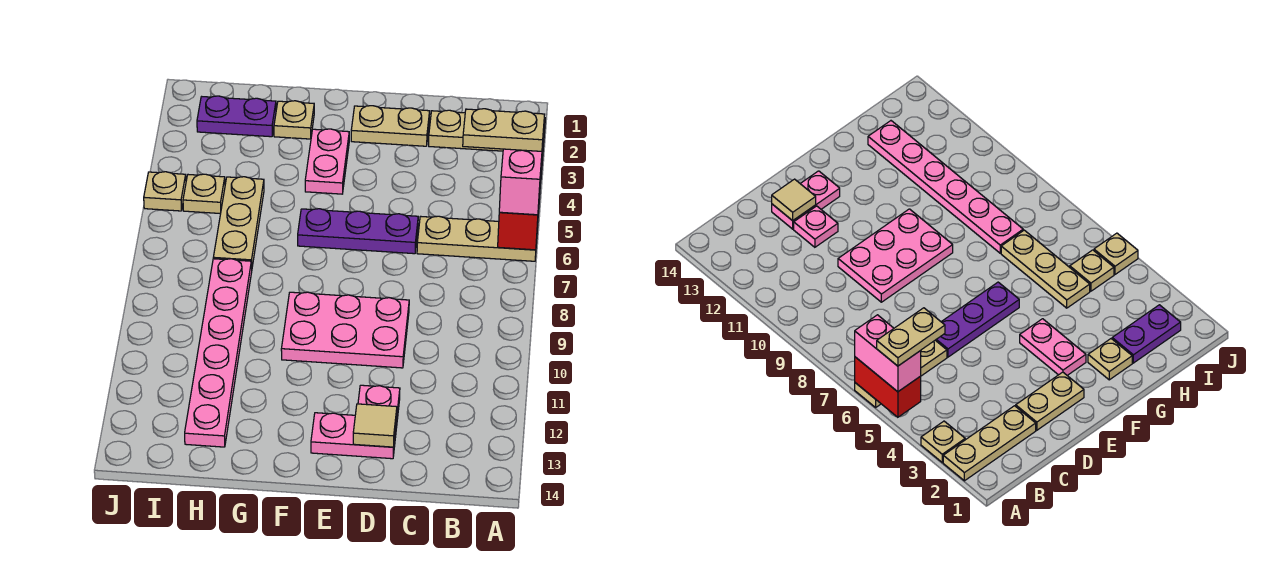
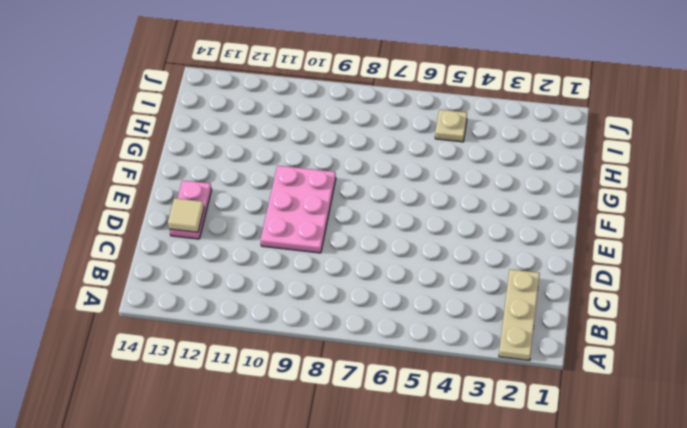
none -> tan 1x1 plate [921,421,965,462]
none -> tan 1x3 plate [417,216,537,261]
none -> tan 1x2 plate [351,106,430,146]

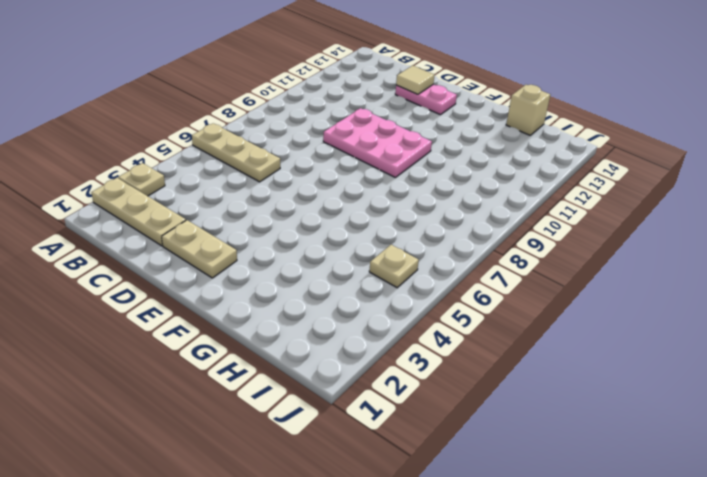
tan 1x1 brick [506,85,550,135] -> none
none -> purple 1x3 plate [298,209,418,254]
none -> pink 1x1 plate [358,385,400,428]
none -> pink 1x2 plate [305,129,349,194]

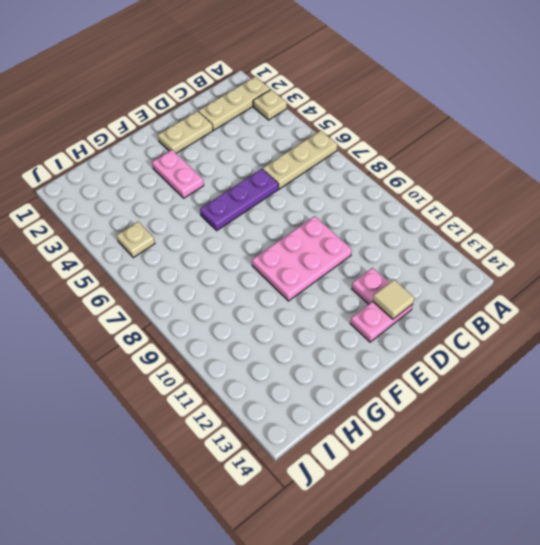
none -> tan 1x1 plate [274,101,314,139]
none -> purple 1x2 plate [197,96,276,137]
none -> tan 1x3 plate [213,177,264,269]

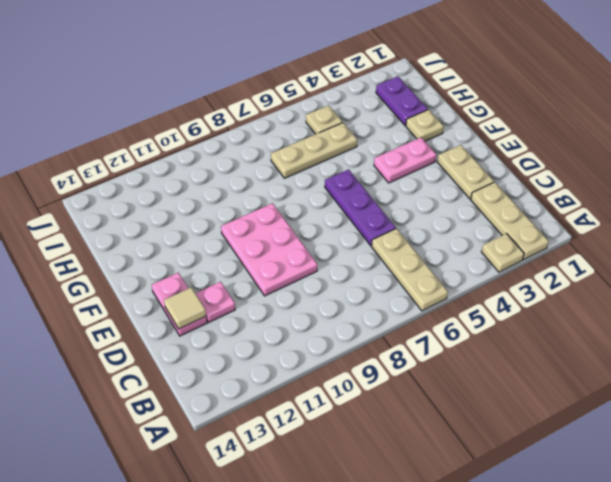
none -> pink 1x6 plate [185,259,252,447]
none -> tan 1x1 plate [144,172,186,211]
none -> red 1x2 brick [498,180,541,250]

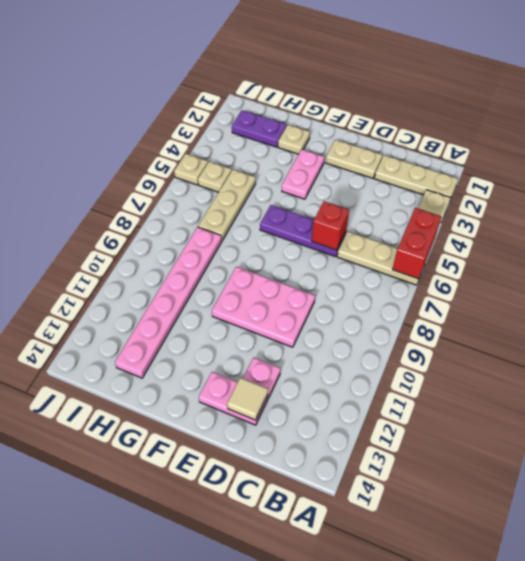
red 1x1 brick [312,201,349,250] -> none
none -> pink 1x2 brick [499,131,544,215]
none -> tan 1x2 plate [463,109,545,151]

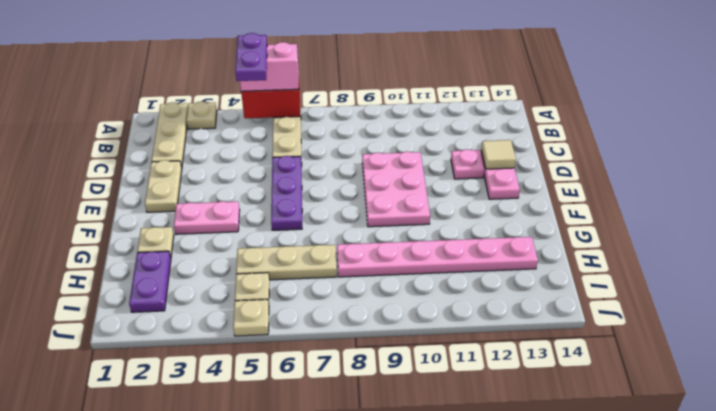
purple 1x2 plate [235,33,267,81] -> tan 1x2 plate [463,109,545,151]

